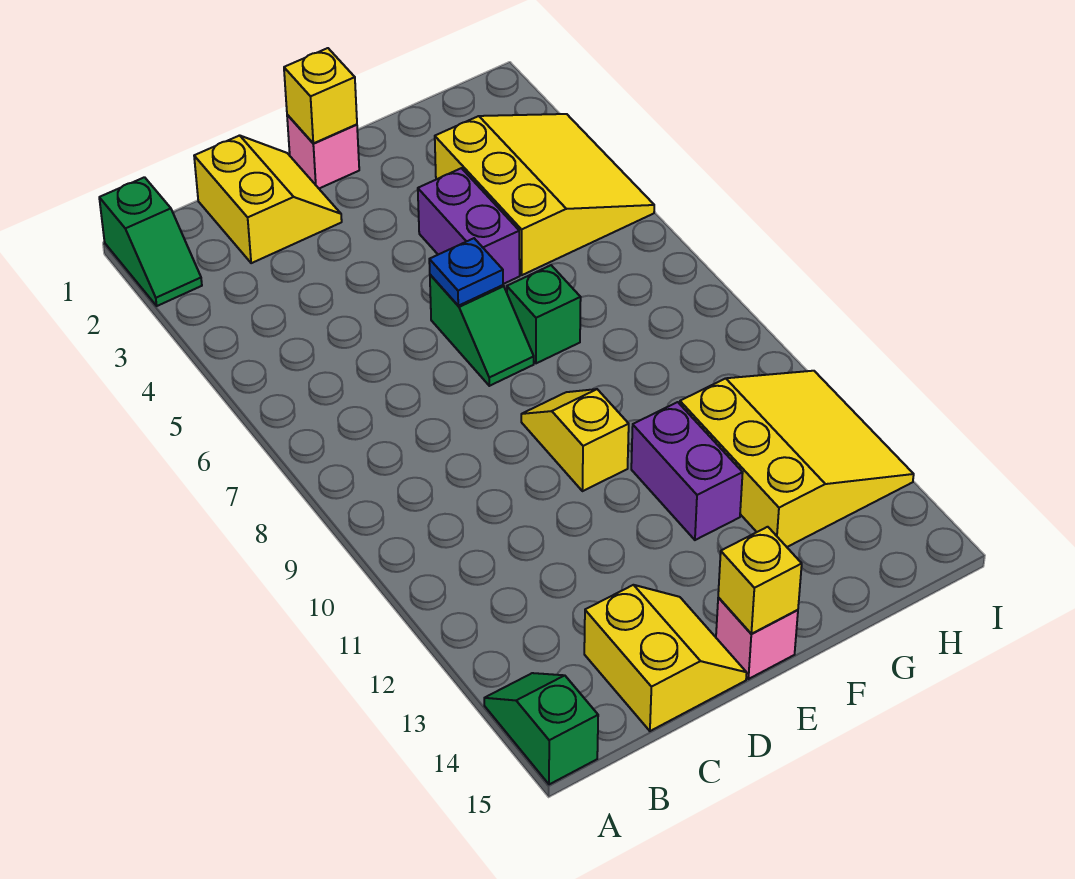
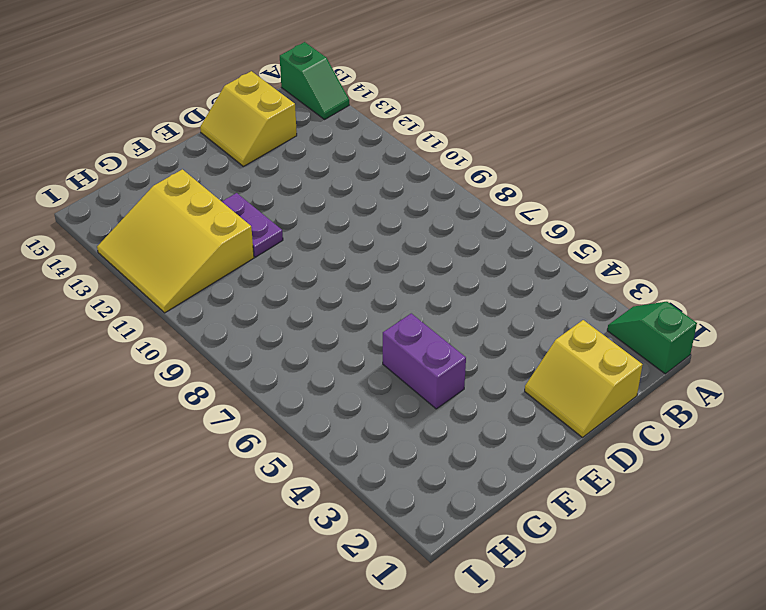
purple 1x2 plate [222,193,283,257] -> purple 1x2 brick [631,402,743,540]
none -> pink 1x1 brick [287,115,359,188]
none -> green 1x2 slope [430,275,534,386]
none -> yellow 1x2 slope [521,389,629,491]

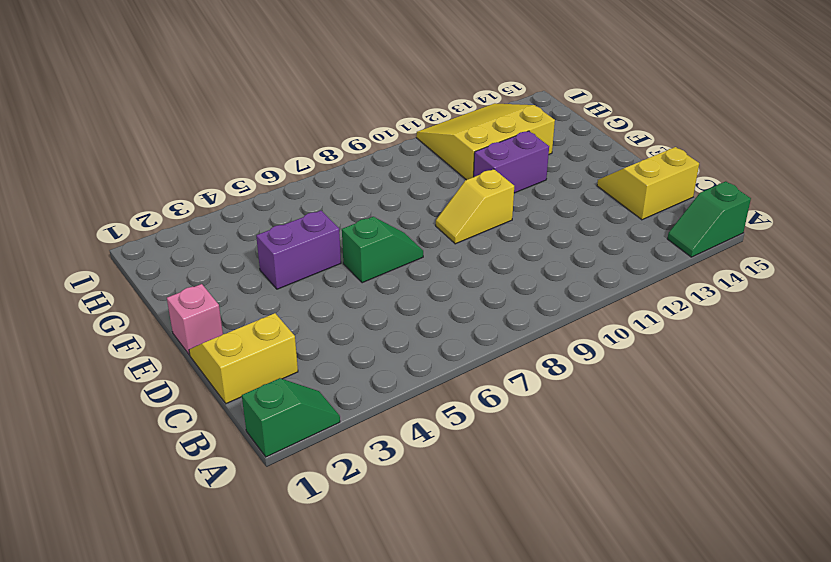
none -> pink 1x1 brick [716,598,798,679]
none -> green 1x1 brick [507,265,581,363]
none -> yellow 3x3 slope [435,114,654,275]

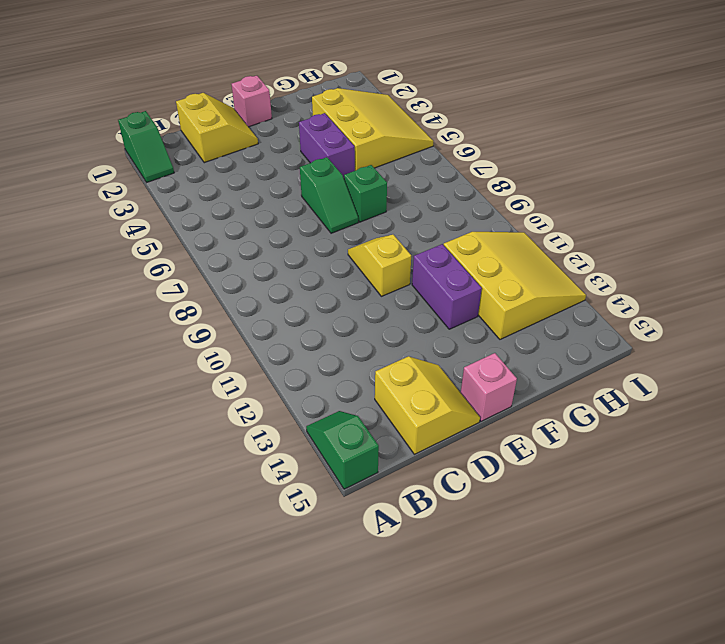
none -> yellow 1x1 brick [284,48,357,143]
none -> blue 1x1 plate [429,238,503,306]
none -> yellow 1x1 brick [718,527,802,634]

